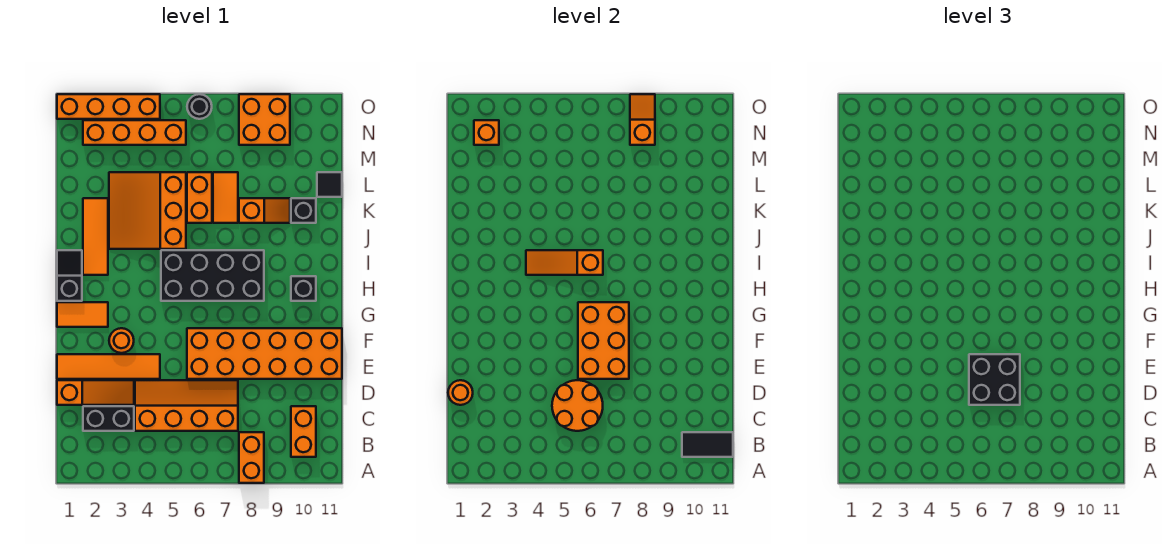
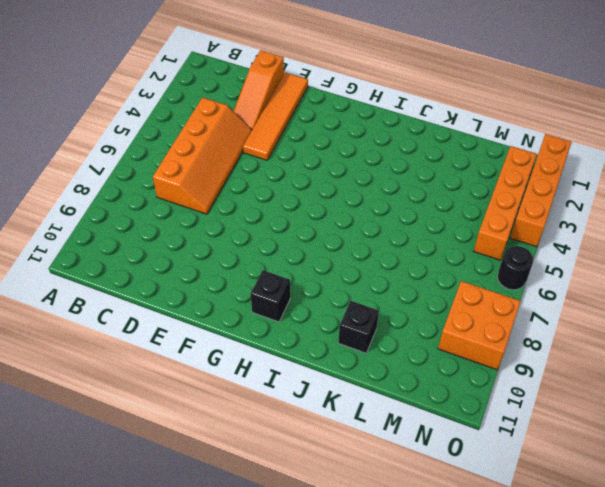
none -> orange 1x2 brick [239,432,264,483]
none -> orange 1x2 brick [291,406,316,457]
none -> black 1x2 brick [83,406,134,431]
none -> orange 2x6 brick [187,328,342,379]

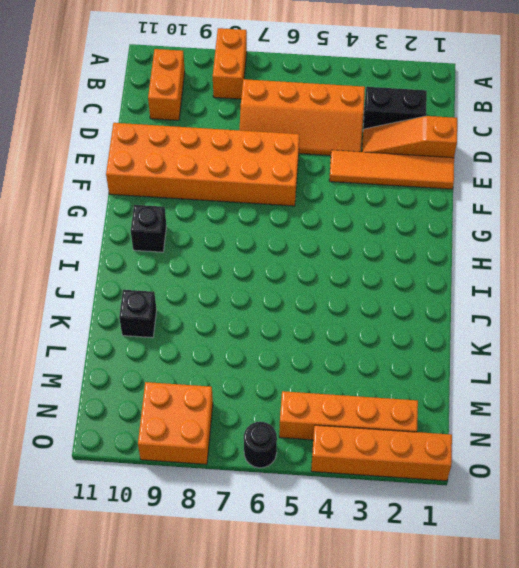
none -> orange 1x1 round brick [109,328,134,353]
none -> orange 1x2 tile [57,302,108,327]
none -> black 1x2 slope [57,250,82,301]
none -> black 2x4 brick [161,250,264,301]

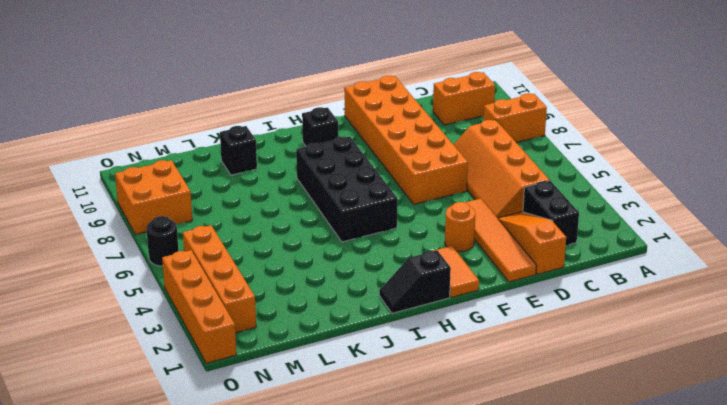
none -> orange 1x3 tile [83,198,108,275]
none -> orange 3x3 slope [109,172,186,249]
none -> orange 1x2 brick [187,172,212,223]
none -> orange 1x2 tile [213,172,238,223]

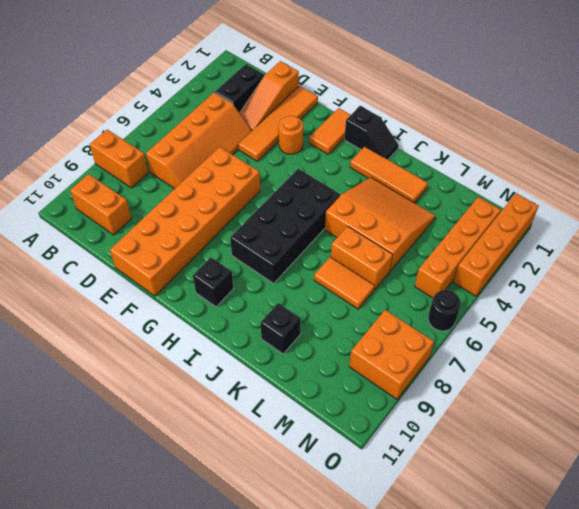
none -> orange 1x2 slope [239,198,290,223]
none -> black 1x1 tile [317,172,342,197]
none -> black 1x2 tile [682,432,733,457]
none -> orange 2x2 round brick [552,380,603,431]

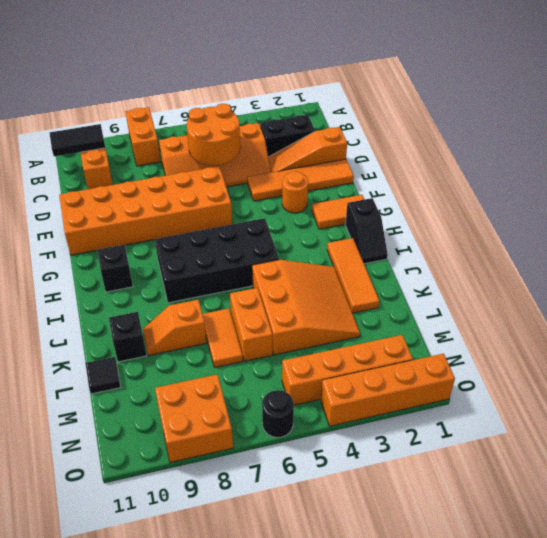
none -> orange 1x1 round brick [448,380,473,405]
none -> orange 2x3 brick [578,302,629,379]
none -> orange 1x3 slope [526,250,603,275]
none -> orange 1x1 brick [474,120,499,145]

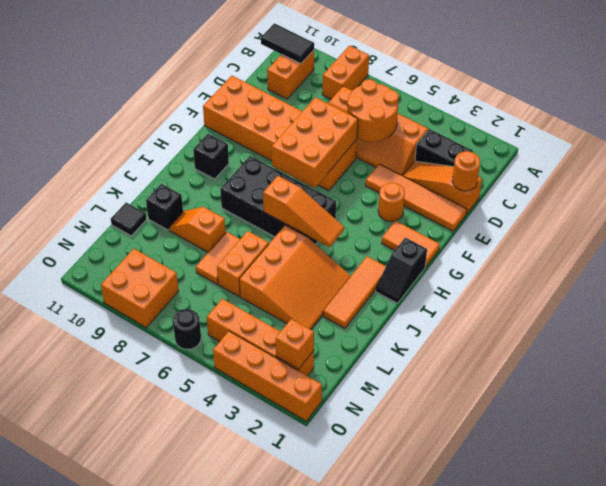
none -> orange 1x2 slope [630,94,655,145]
none -> black 2x2 brick [969,354,1020,405]

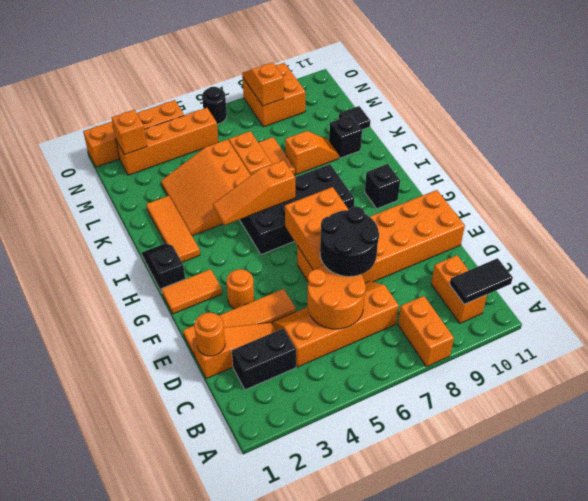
black 2x2 round brick [320,206,379,277] -> black 2x2 brick [969,354,1020,405]

